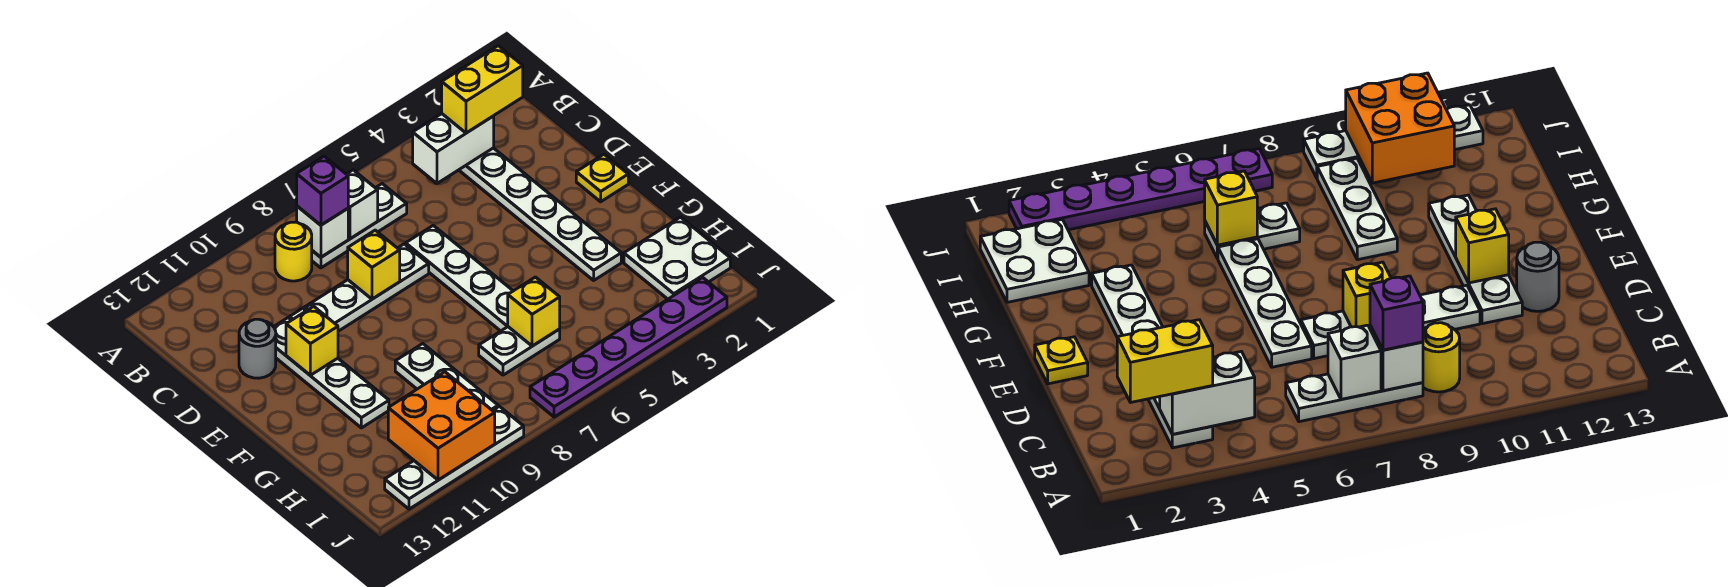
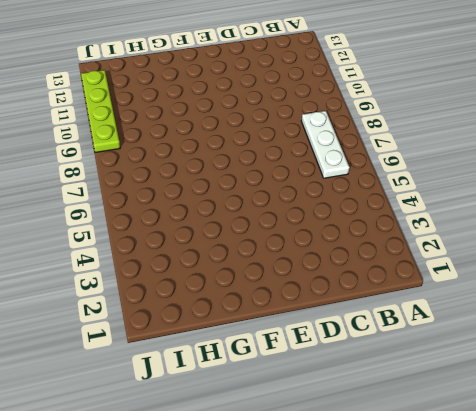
lime 1x4 plate [81,70,120,152] -> white 1x4 plate [385,406,524,509]
none -> white 1x6 plate [459,148,621,280]
none -> yellow 1x1 round brick [275,222,312,281]
none -> white 1x4 plate [406,226,513,331]

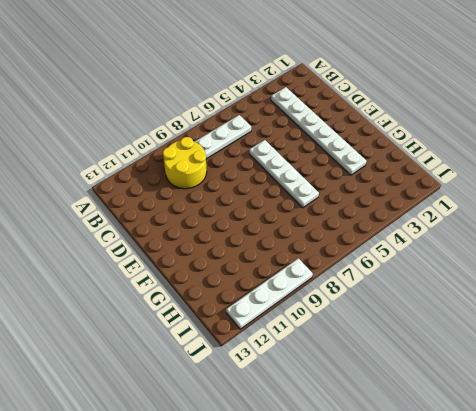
yellow 2x2 round brick [163,137,207,189] -> yellow 1x1 round brick [275,222,312,281]
none -> white 1x4 plate [290,244,429,331]
none -> white 1x4 plate [274,318,389,428]
none -> grey 1x1 round brick [239,319,276,378]

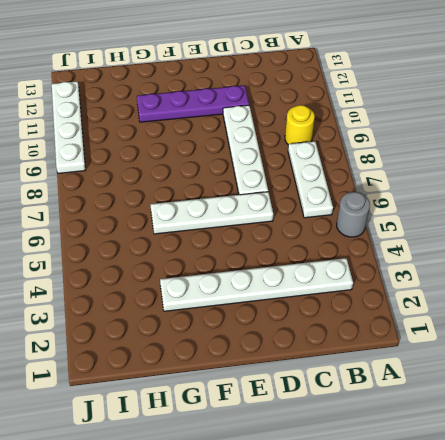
grey 1x1 round brick [337,192,370,237] -> grey 1x1 round brick moved to [239,319,276,378]
purple 1x4 plate [137,85,249,122] -> white 1x4 plate [274,318,389,428]
none -> yellow 1x1 plate [576,154,628,202]
none -> white 1x3 plate [395,344,498,411]
none -> white 2x2 plate [624,217,730,299]

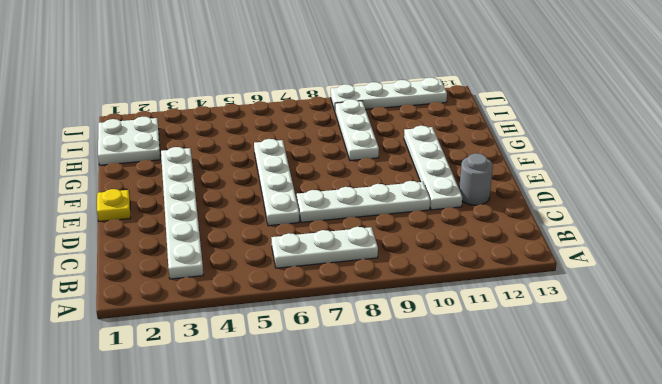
none -> yellow 1x1 round brick [275,222,312,281]
none -> white 1x2 plate [479,327,560,375]
none -> purple 1x6 plate [530,277,727,417]

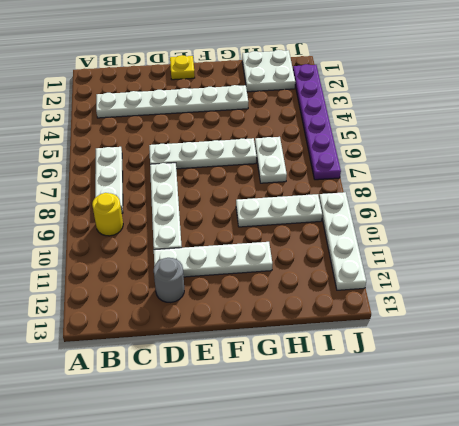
none -> white 1x2 brick [413,114,494,184]
none -> white 1x1 brick [347,170,378,239]
none -> white 1x1 brick [297,206,348,257]

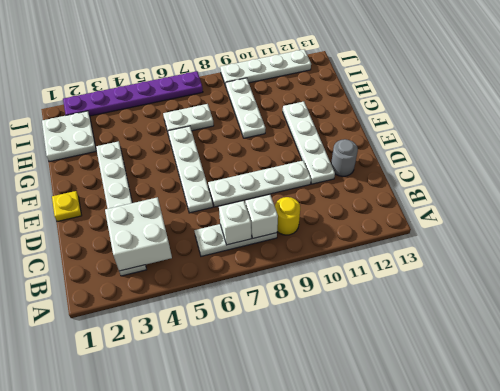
white 2x2 brick [105,197,172,271] -> white 1x2 brick [413,114,494,184]
none -> yellow 1x1 brick [348,230,400,299]
none -> yellow 1x1 brick [286,306,338,375]
none -> yellow 1x1 brick [508,277,560,346]

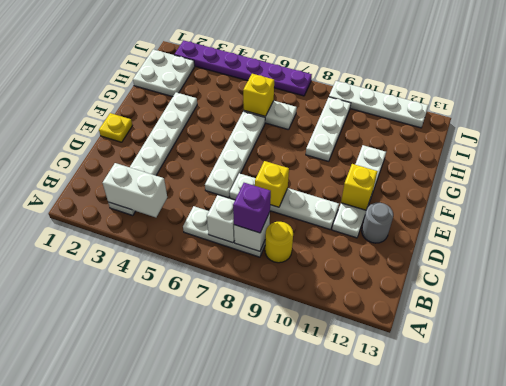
none -> orange 2x2 brick [388,372,495,480]
none -> yellow 1x2 brick [442,46,523,133]

